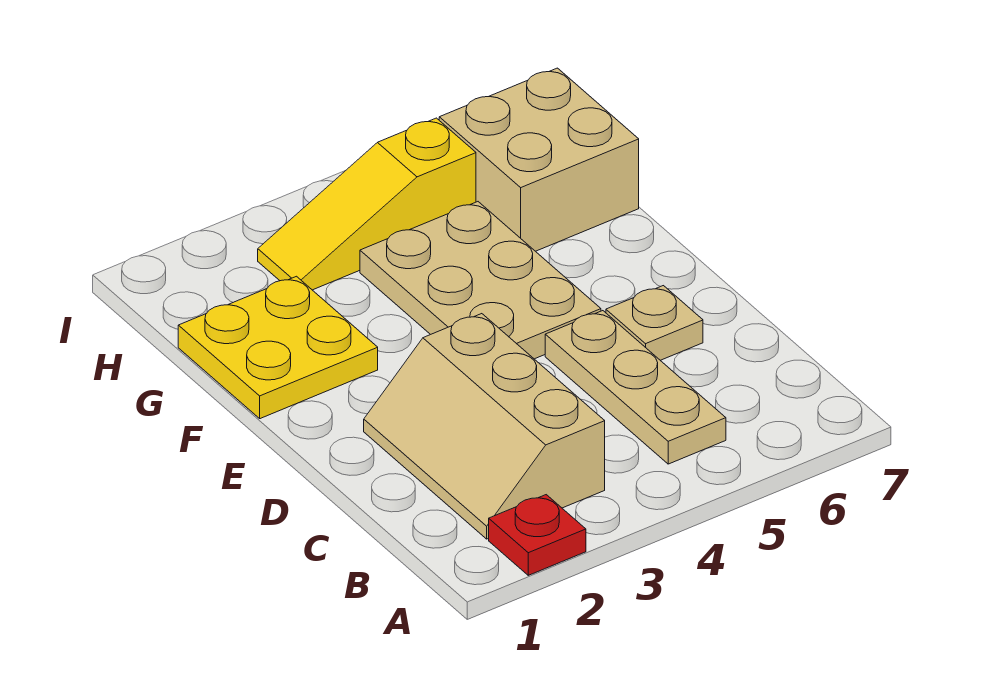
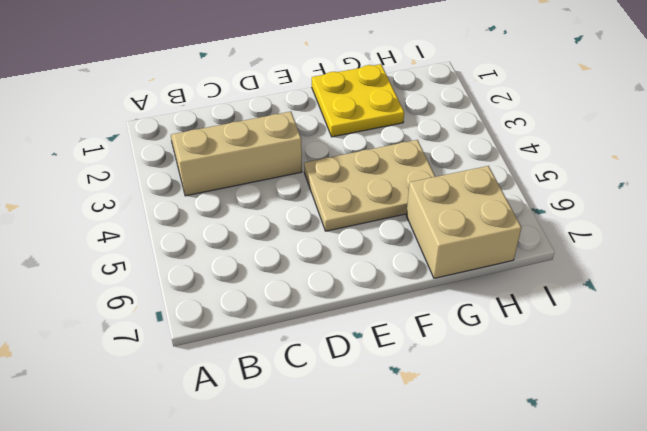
none -> red 1x1 plate [489,495,586,575]
none -> tan 1x3 plate [545,311,726,464]

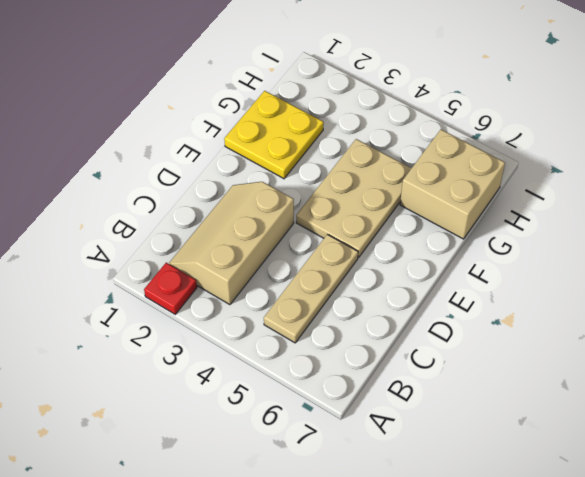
none -> tan 1x1 plate [606,286,703,360]
none -> yellow 1x3 slope [258,118,476,290]

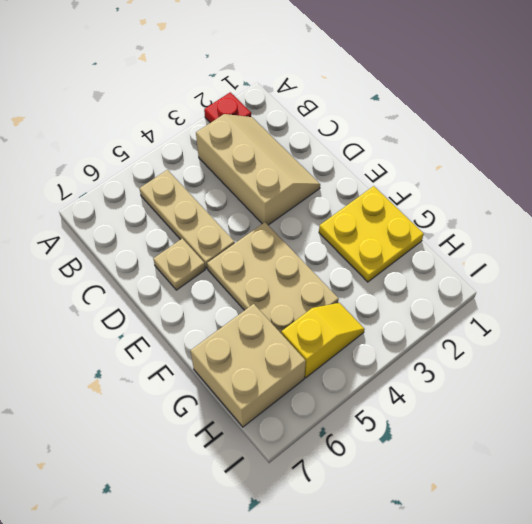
yellow 1x2 slope [281,303,365,378] -> yellow 1x3 slope [258,118,476,290]

